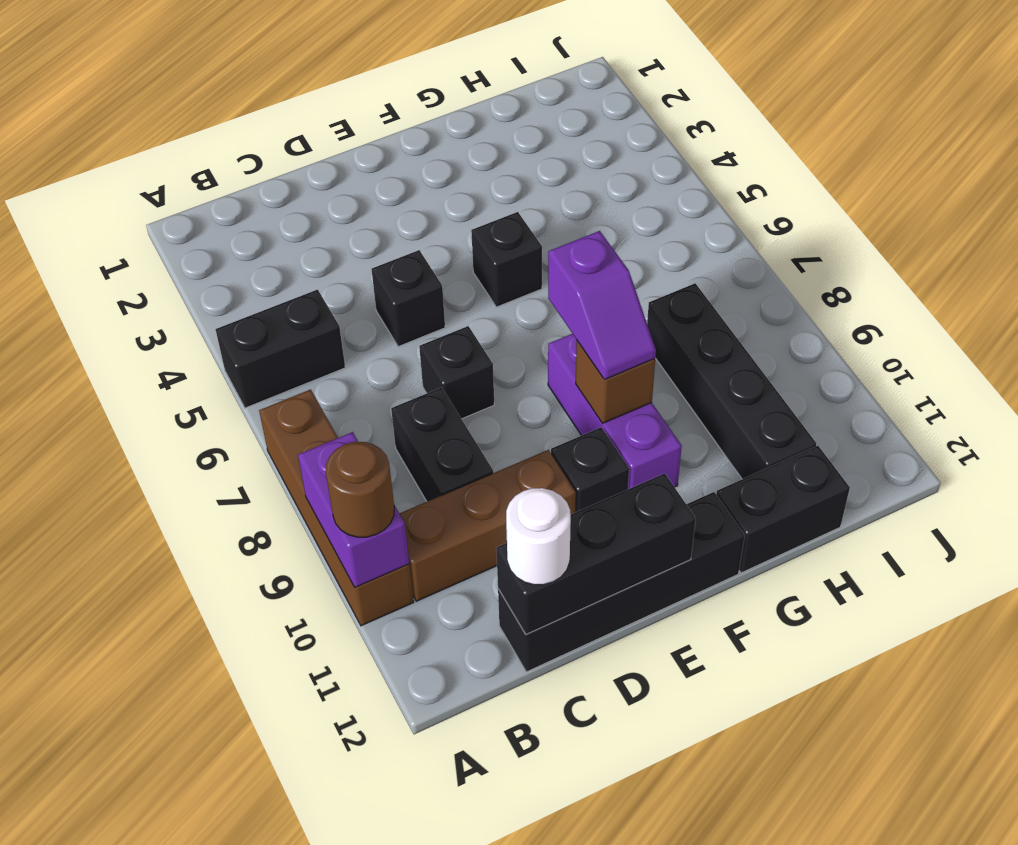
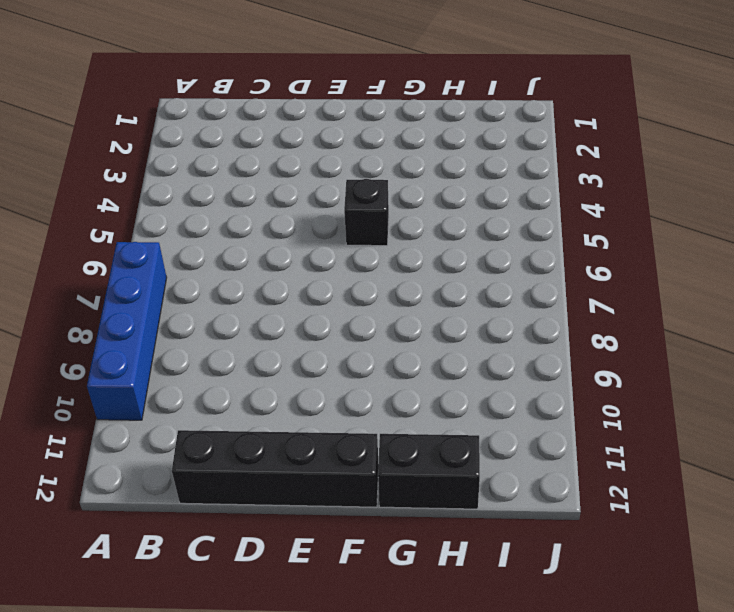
blue 1x4 brick [87,242,167,420] -> brown 1x4 brick [259,390,414,626]
none -> black 1x2 brick [215,290,345,408]
none -> brown 1x3 brick [400,450,576,601]
none -> black 1x2 brick [391,387,493,501]

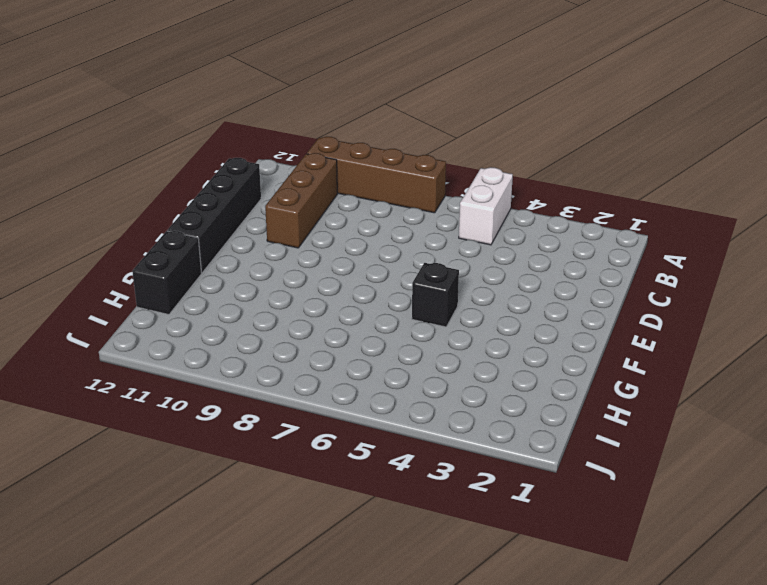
white 1x2 brick [459,167,513,245] -> black 1x2 brick [215,290,345,408]
none -> black 1x2 brick [391,387,493,501]
none -> black 1x1 brick [372,250,445,347]
none -> black 1x1 brick [419,326,494,419]

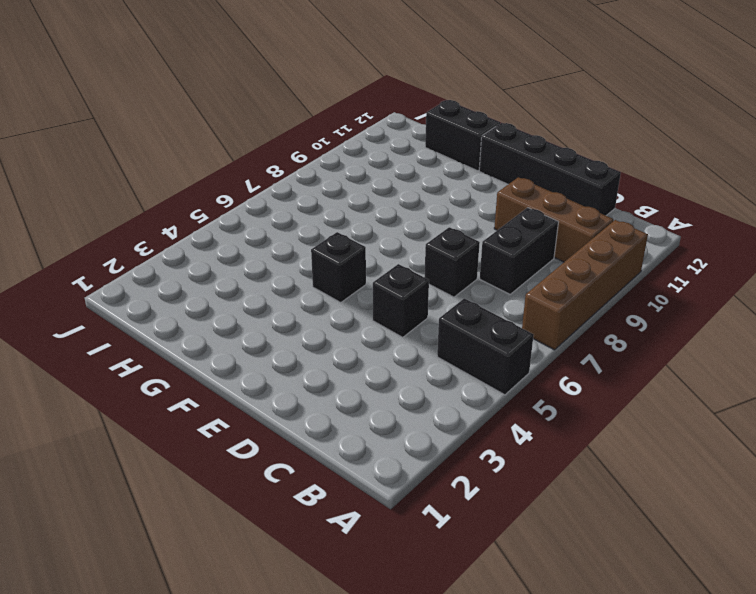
none -> black 1x1 brick [551,427,629,512]
none -> purple 1x3 brick [548,334,682,489]
none -> black 1x4 brick [647,283,816,479]

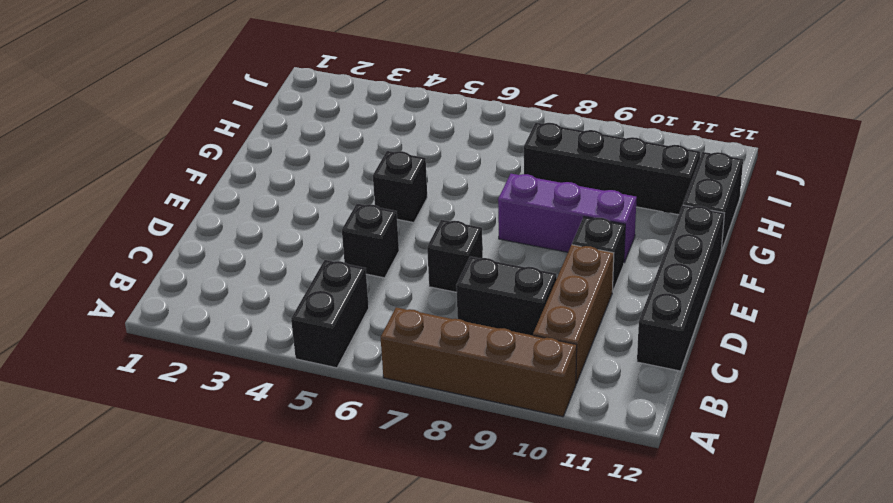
none -> purple 1x2 brick [298,432,409,587]
none -> black 1x3 brick [496,473,696,635]
none -> brown 1x1 brick [576,341,655,423]

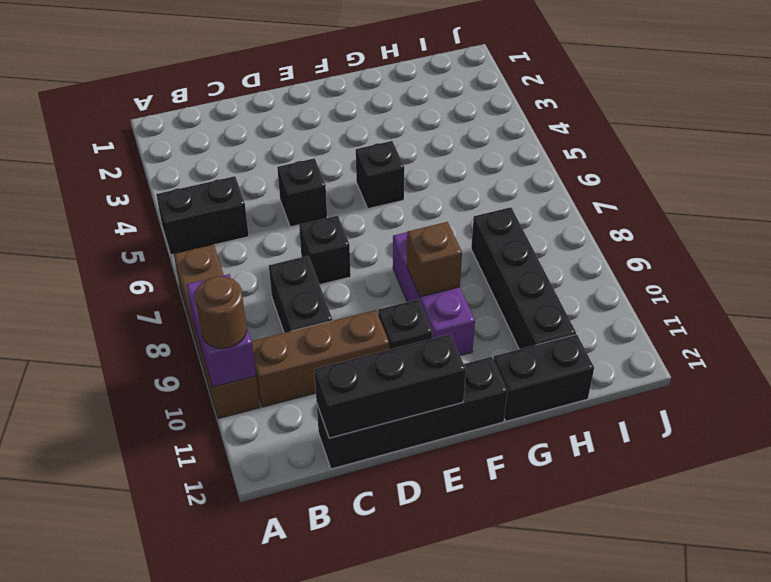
none -> white 1x1 round brick [506,488,571,585]
none -> purple 1x2 slope [548,231,656,380]

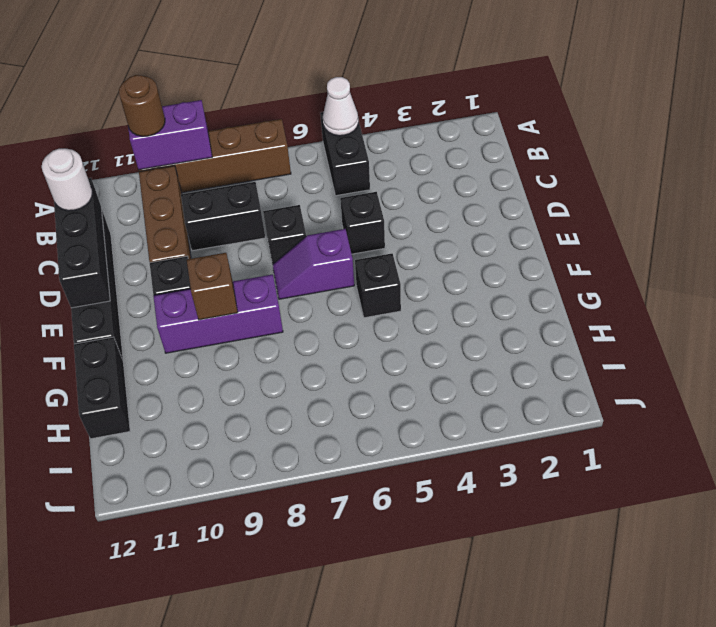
white 1x1 cone [323,77,358,136] -> none
purple 1x2 slope [273,229,354,299] -> purple 1x2 slope moved to [548,231,656,380]
none -> black 1x4 brick [647,283,816,479]

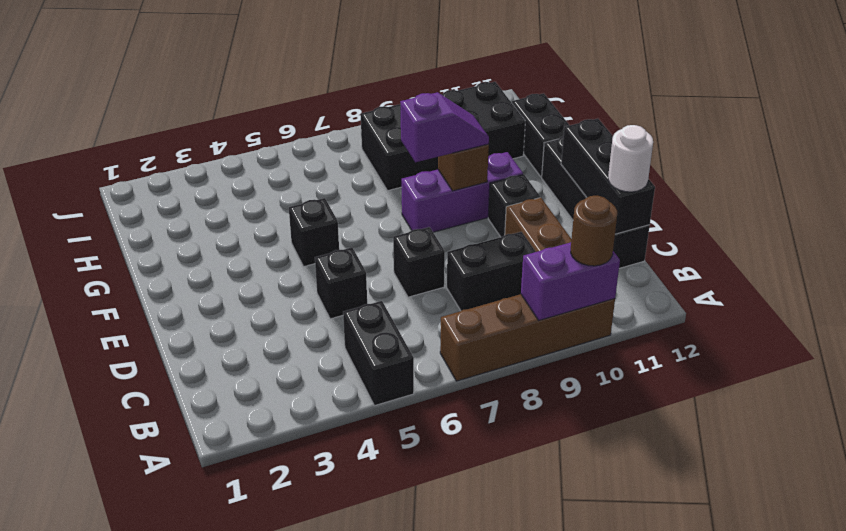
black 2x4 brick [361,82,525,191] -> black 1x4 brick [647,283,816,479]

